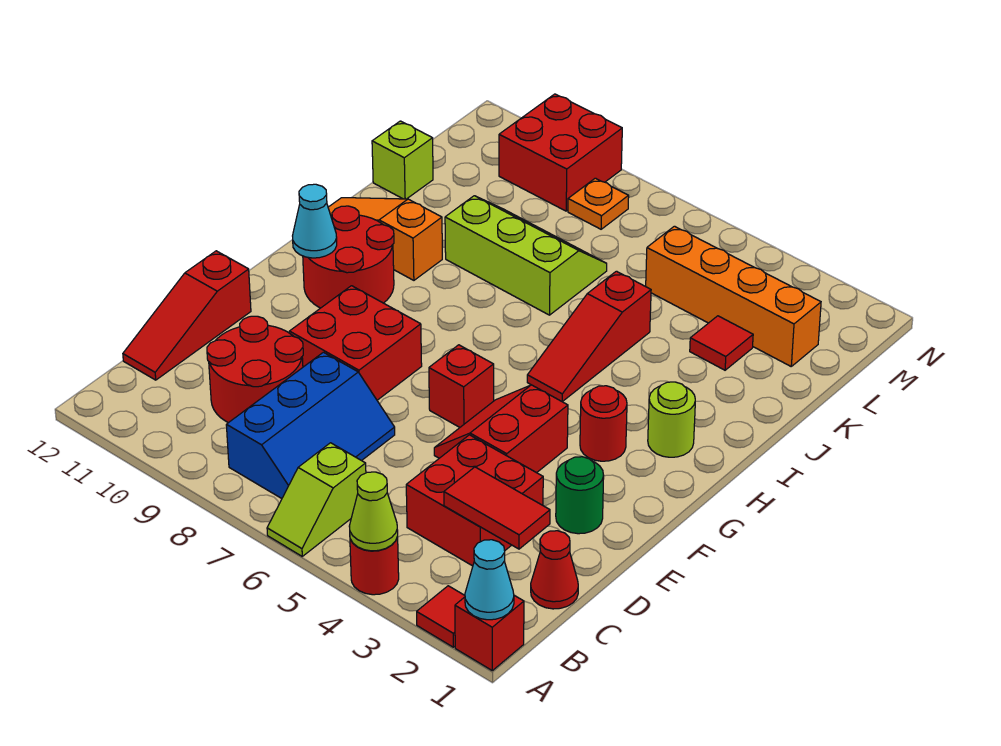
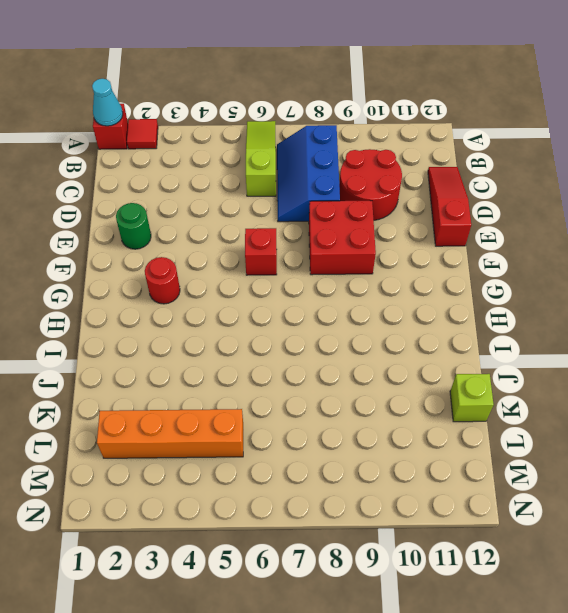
lime 1x3 slope [246,121,276,196] -> lime 1x2 slope [267,443,366,556]
none -> red 1x1 round brick [350,537,399,595]
none -> red 1x1 cone [531,531,578,609]
none -> red 2x2 brick [406,435,543,566]

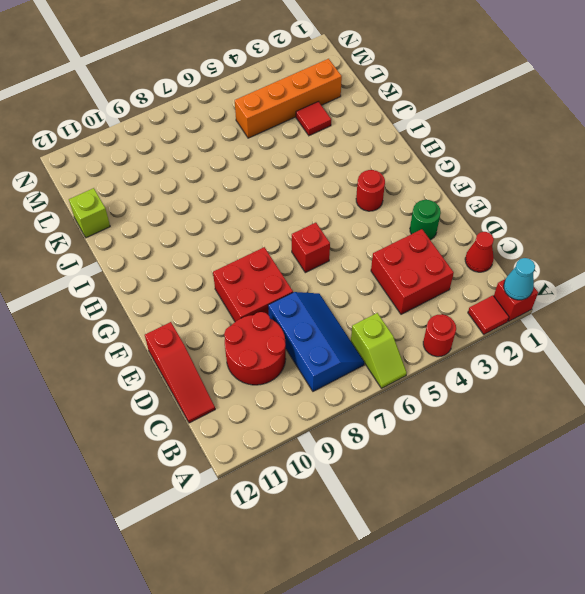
none -> red 2x2 slope [434,385,568,473]
none -> red 2x2 round brick [303,206,394,308]
none -> lime 1x1 round brick [648,382,695,457]

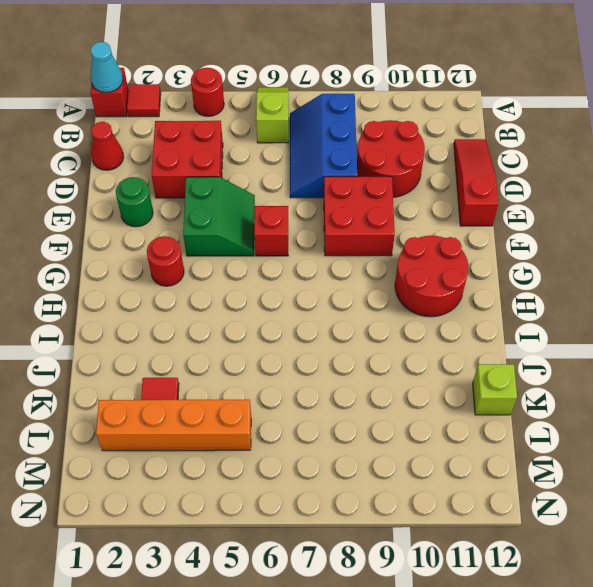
green 2x2 slope [183,177,255,256] -> red 2x2 slope [434,385,568,473]
none -> lime 1x1 round brick [648,382,695,457]
none -> red 1x3 slope [527,271,651,402]
none -> orange 1x3 slope [328,198,442,280]

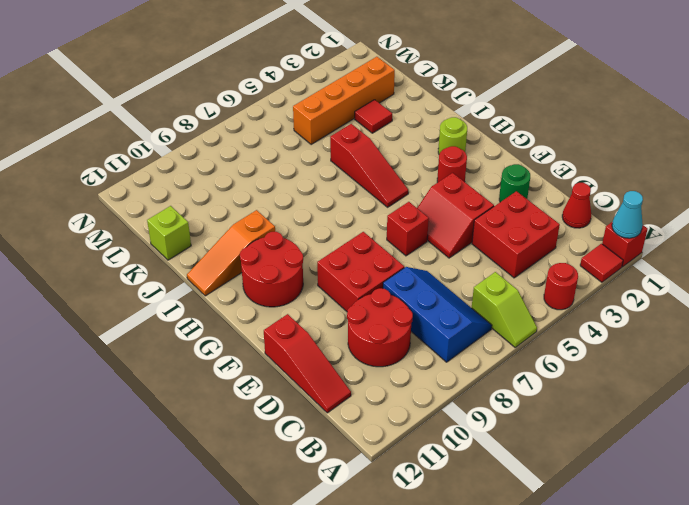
none -> lime 2x3 slope [445,196,607,315]
none -> orange 1x1 plate [568,178,629,229]
none -> red 2x2 brick [499,94,622,211]

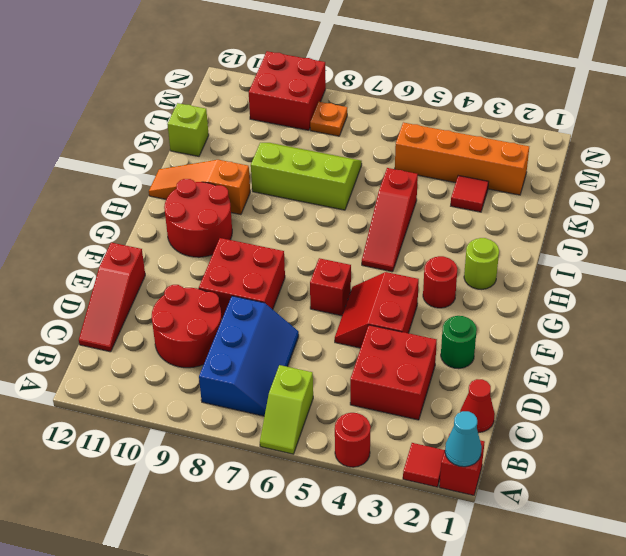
none -> lime 1x1 cone [349,472,398,551]
none -> red 1x2 tile [444,467,550,549]
none -> cyan 1x1 cone [293,184,337,258]

